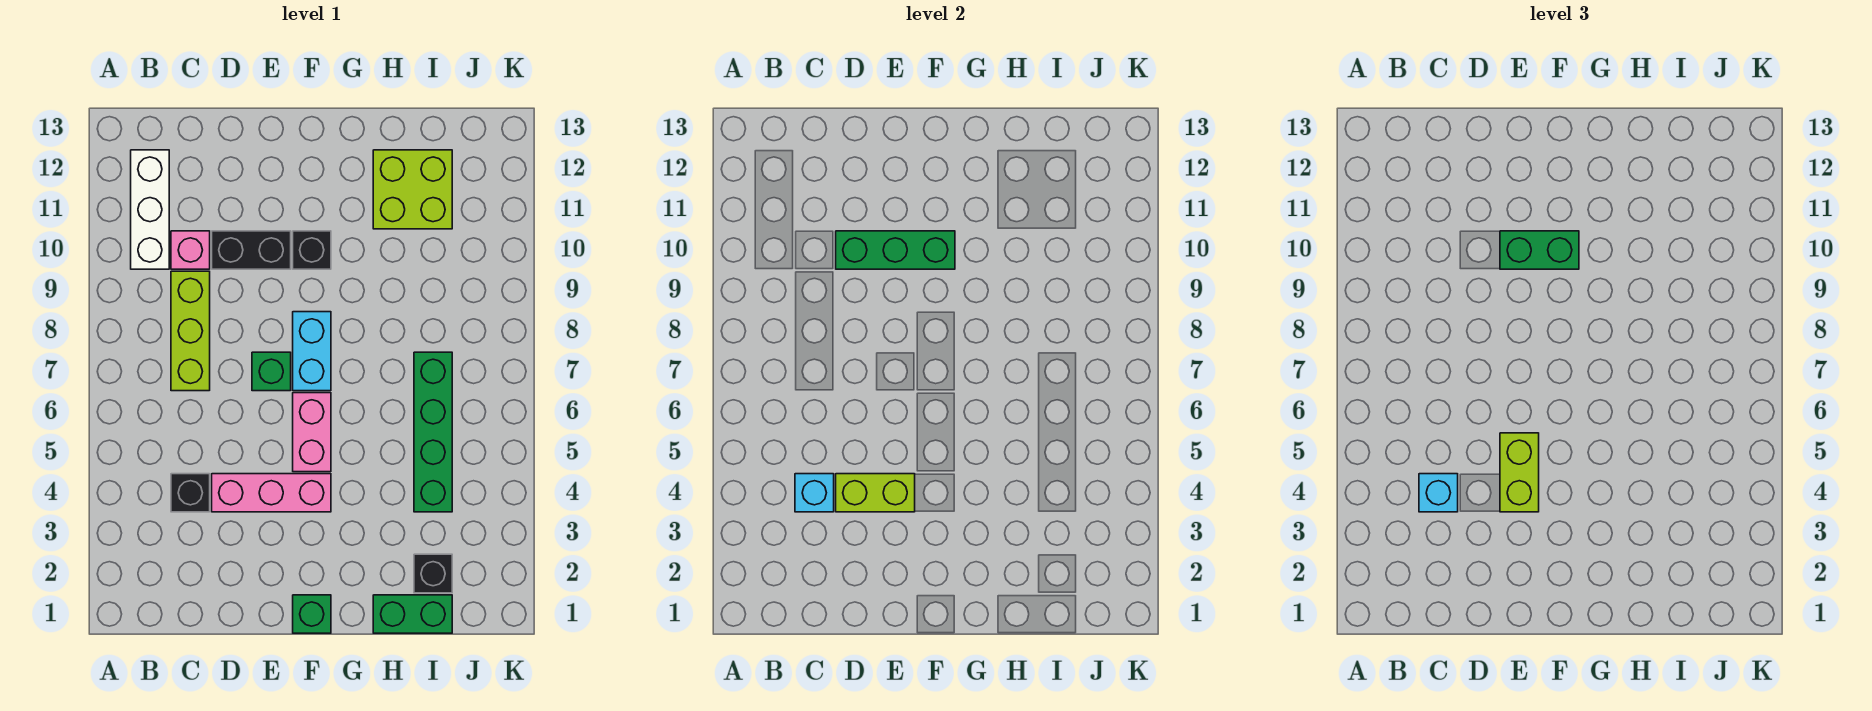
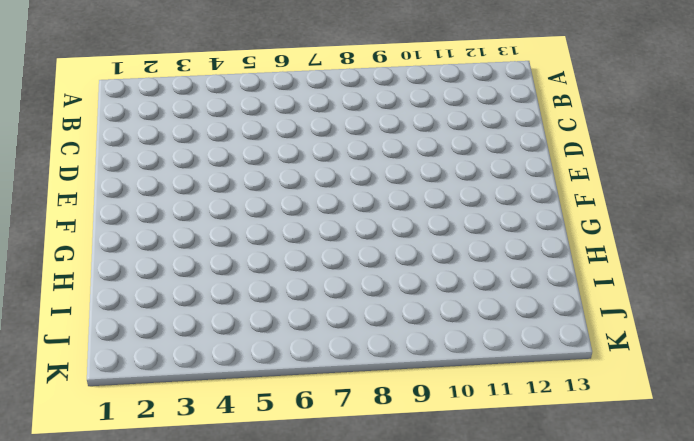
none -> white 1x3 brick [131,150,169,269]
none -> black 1x1 brick [171,474,210,512]
none -> lime 1x3 brick [171,271,210,391]

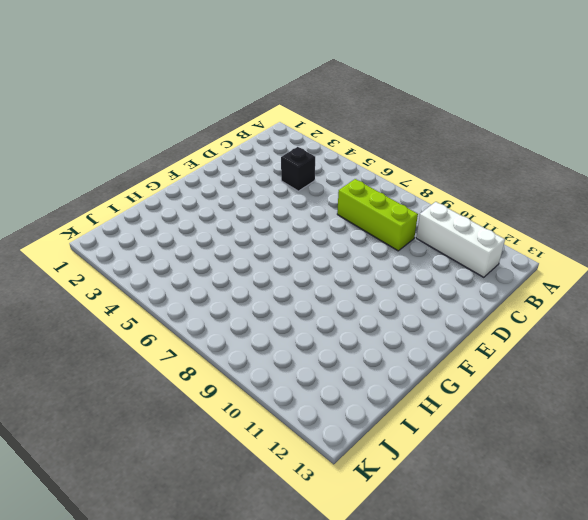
none -> pink 1x1 brick [171,231,210,269]
none -> pink 1x3 brick [212,474,331,512]
none -> black 1x2 brick [212,231,291,269]

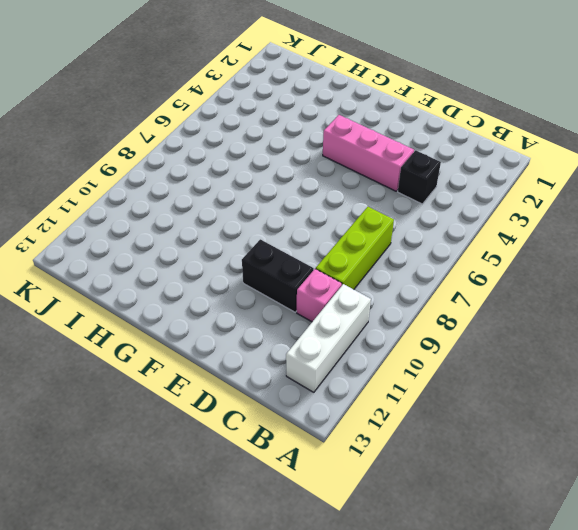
none -> green 1x1 brick [252,352,291,391]
none -> green 1x1 brick [293,595,331,633]
none -> pink 1x2 brick [293,393,331,472]

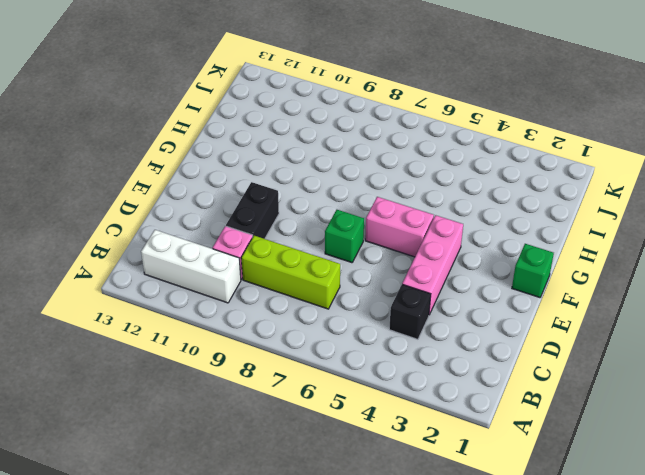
none -> cyan 1x2 brick [293,312,331,391]
none -> black 1x1 brick [293,231,331,269]
none -> green 1x2 brick [373,595,452,633]

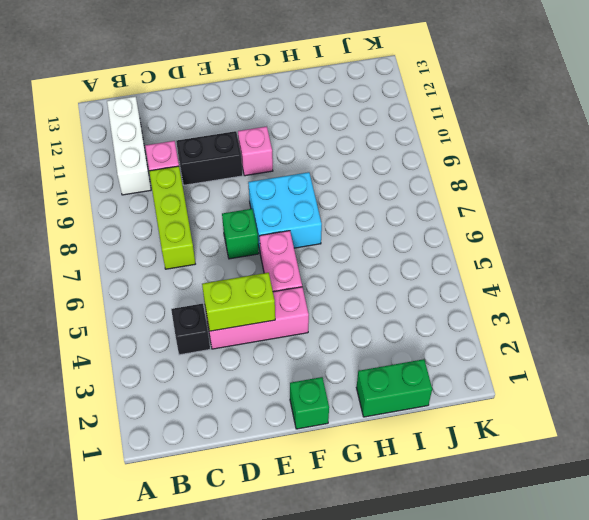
cyan 2x2 brick [248,172,322,251] -> cyan 1x2 brick [293,312,331,391]
pink 1x1 brick [238,126,273,176] -> black 1x1 brick [293,231,331,269]
none -> lime 2x2 brick [373,150,452,229]
none -> black 1x1 brick [414,554,452,593]
none -> green 1x4 brick [414,352,452,512]

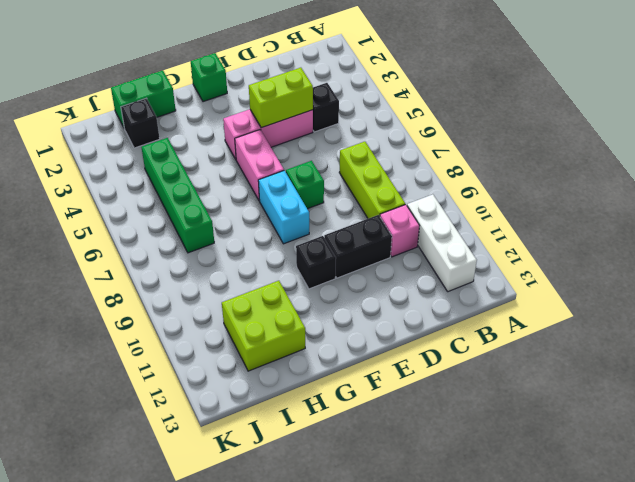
none -> cyan 1x1 brick [795,474,834,512]
none -> green 1x3 brick [836,231,955,269]
none -> cyan 1x1 brick [1419,474,1458,512]

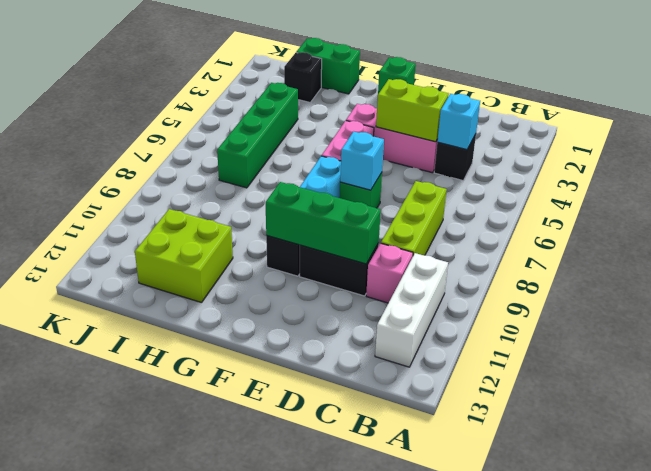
cyan 1x1 brick [340,131,384,190] -> cyan 1x1 brick moved to [1419,474,1458,512]
none -> lime 1x2 brick [1500,433,1539,512]
none -> green 1x2 brick [1500,231,1579,269]

